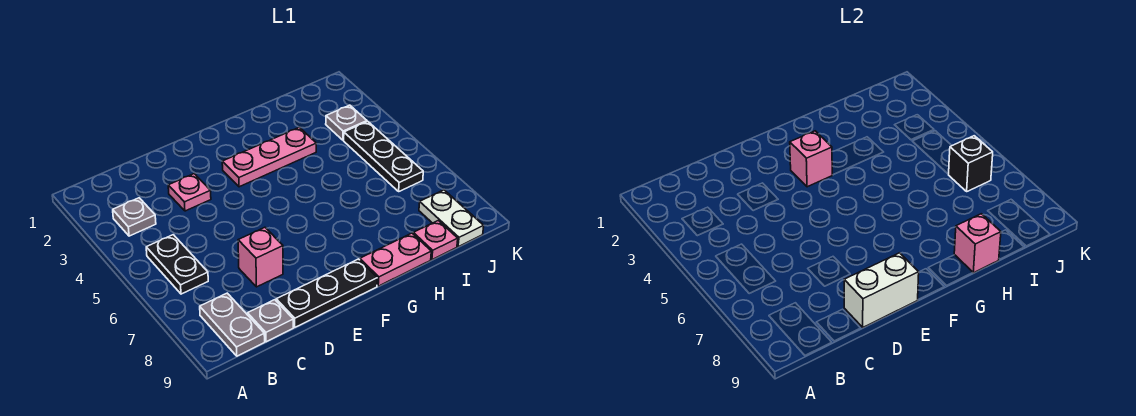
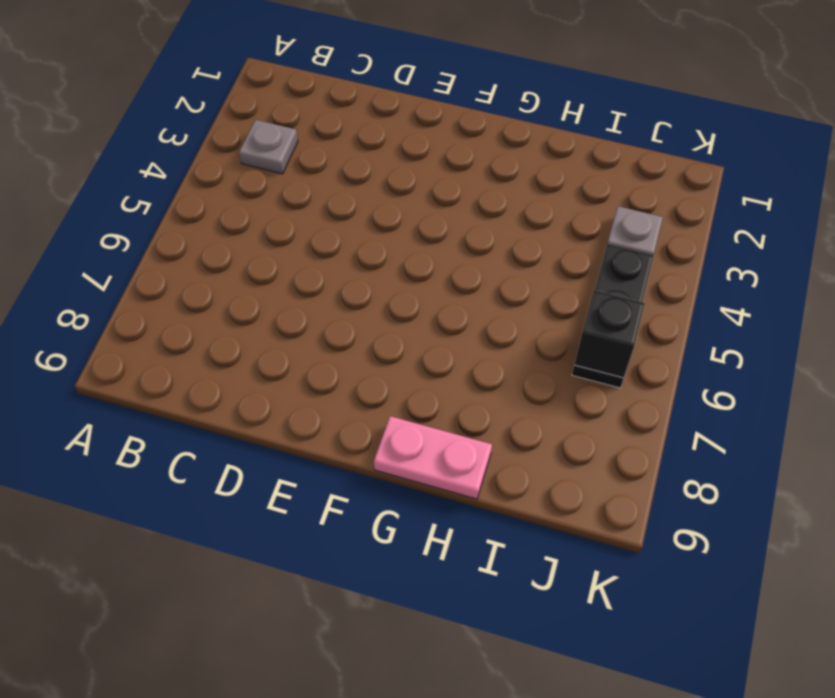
none -> black 1x2 plate [146,235,208,294]
none -> grey 1x2 plate [200,293,265,356]
none -> grey 1x1 plate [248,300,293,342]

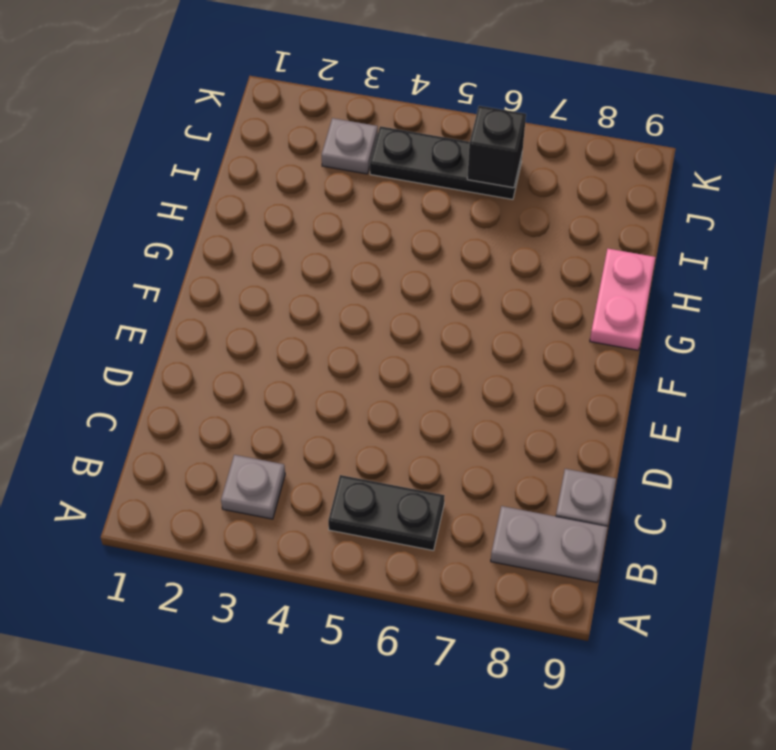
none -> pink 1x1 plate [168,174,211,211]
none -> pink 1x1 brick [238,227,283,287]
none -> black 1x3 plate [276,259,377,327]

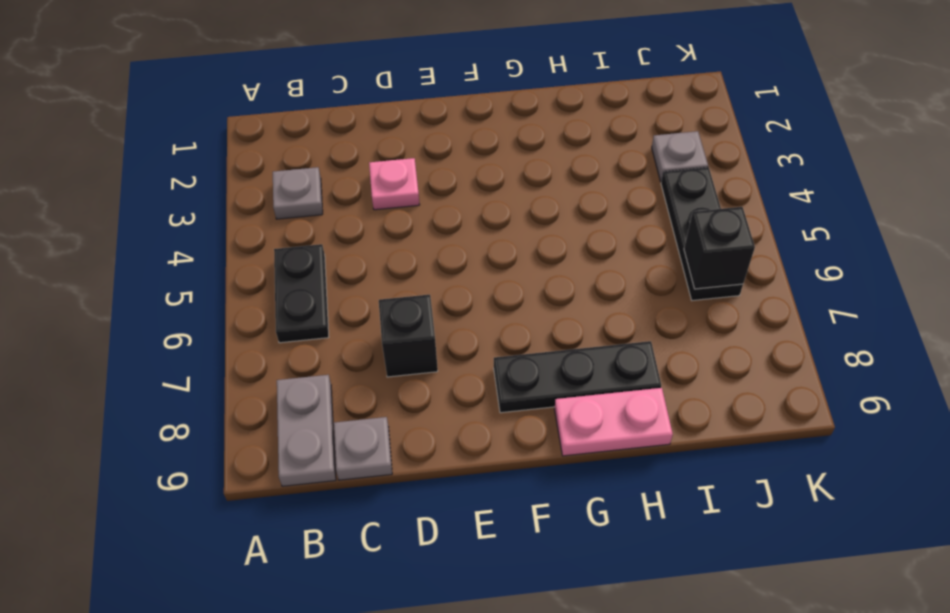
black 1x1 brick [379,295,438,377] -> pink 1x1 brick [238,227,283,287]
black 1x3 plate [494,341,661,413] -> black 1x3 plate moved to [276,259,377,327]
none -> pink 1x3 plate [222,127,316,187]
none -> pink 1x1 plate [413,220,458,260]
none -> white 1x2 plate [419,190,484,247]

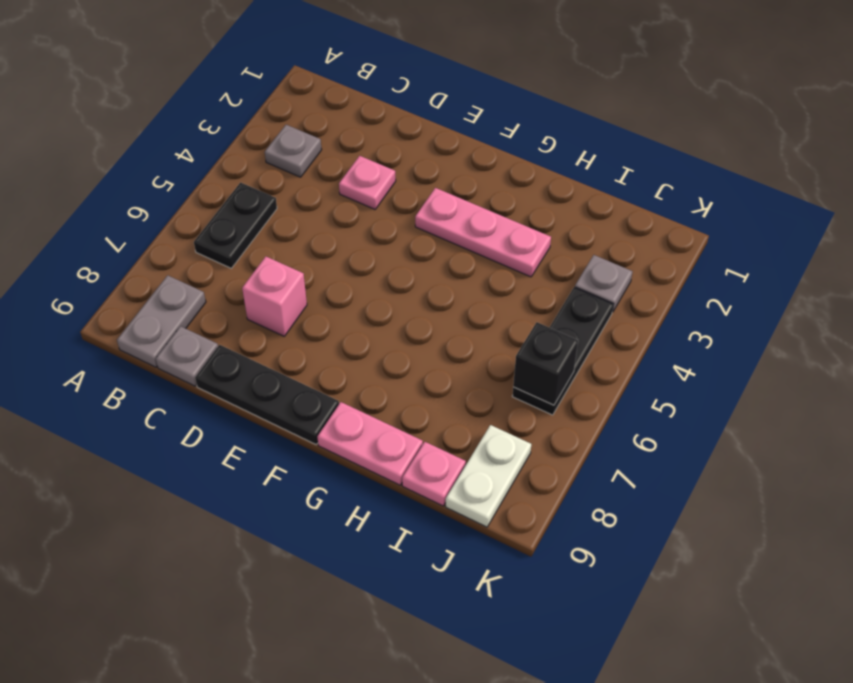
none -> white 1x2 brick [844,253,919,327]
none -> pink 1x1 brick [790,131,832,187]
none -> pink 1x1 brick [954,214,1001,273]

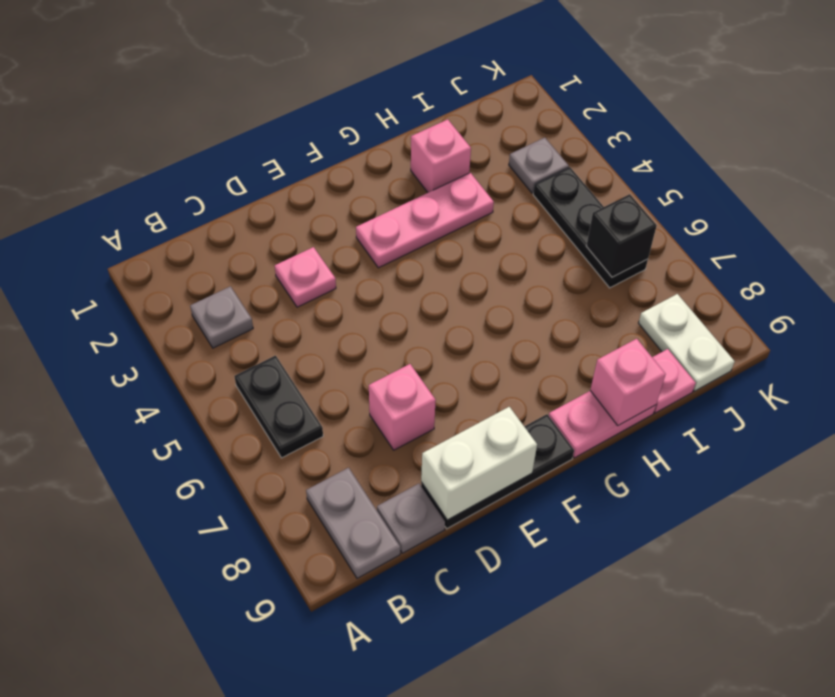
pink 1x1 brick [411,119,471,192] -> pink 1x1 brick moved to [790,131,832,187]

